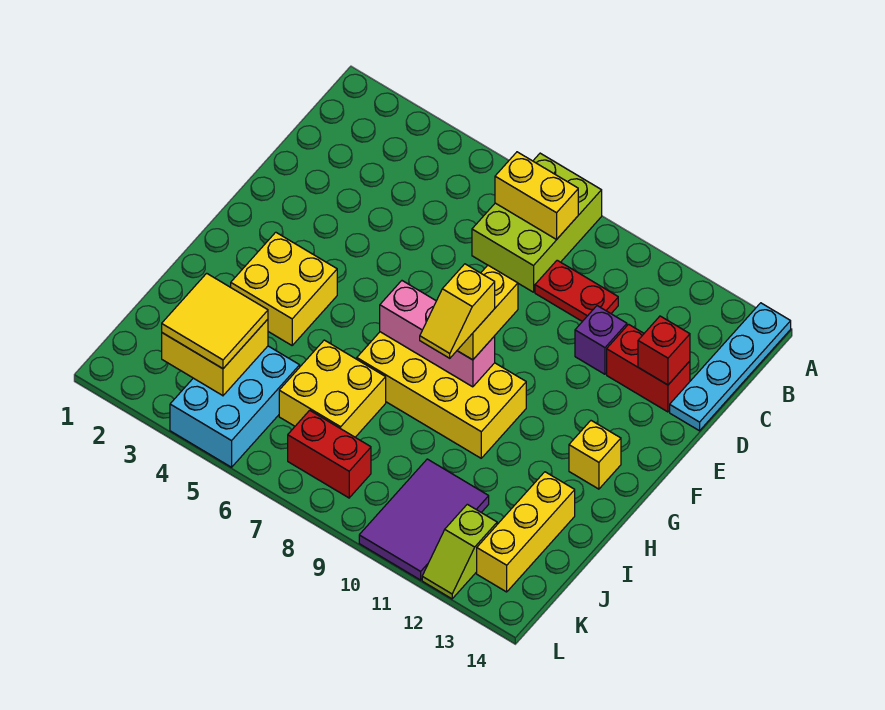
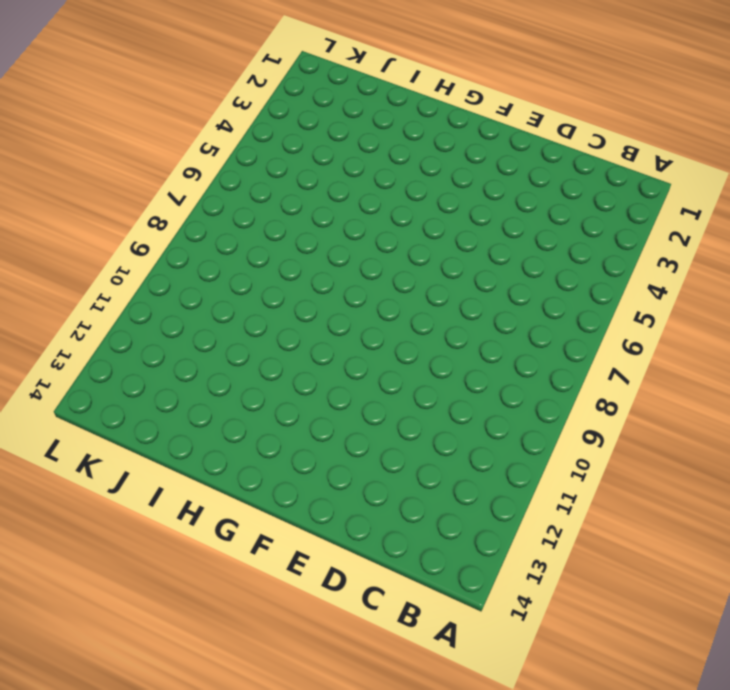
none -> lime 2x3 brick [472,153,602,292]
none -> cyan 1x4 plate [670,303,791,431]
none -> red 1x2 plate [535,260,618,321]

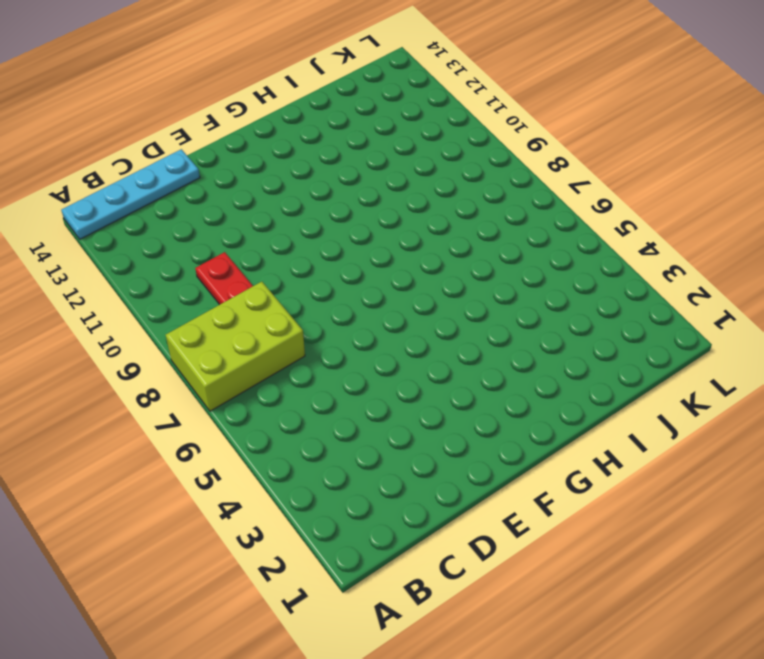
none -> purple 1x1 brick [575,306,627,374]
none -> red 1x2 brick [607,324,690,412]
none -> yellow 2x2 brick [231,232,337,345]

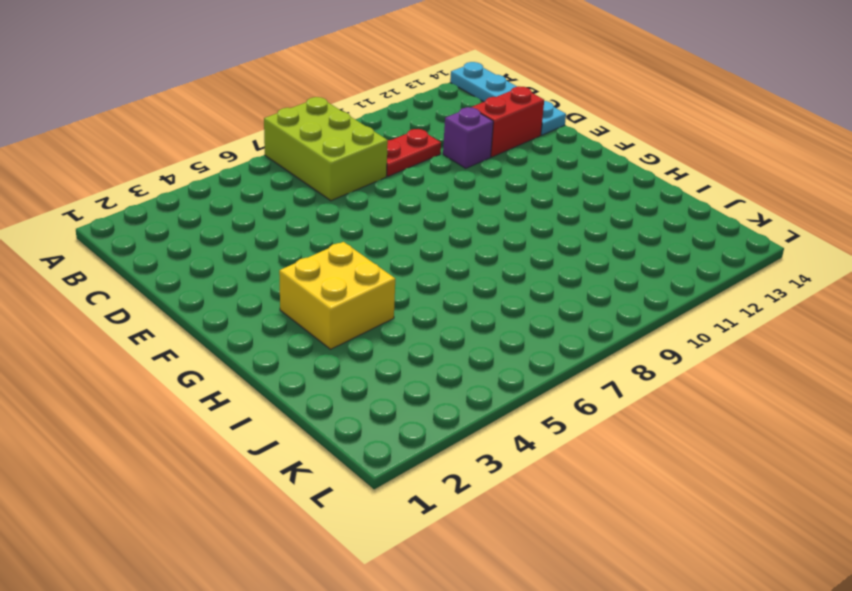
none -> yellow 2x4 brick [357,332,526,458]
none -> yellow 1x1 brick [569,421,621,489]
none -> yellow 2x2 brick [279,340,386,437]

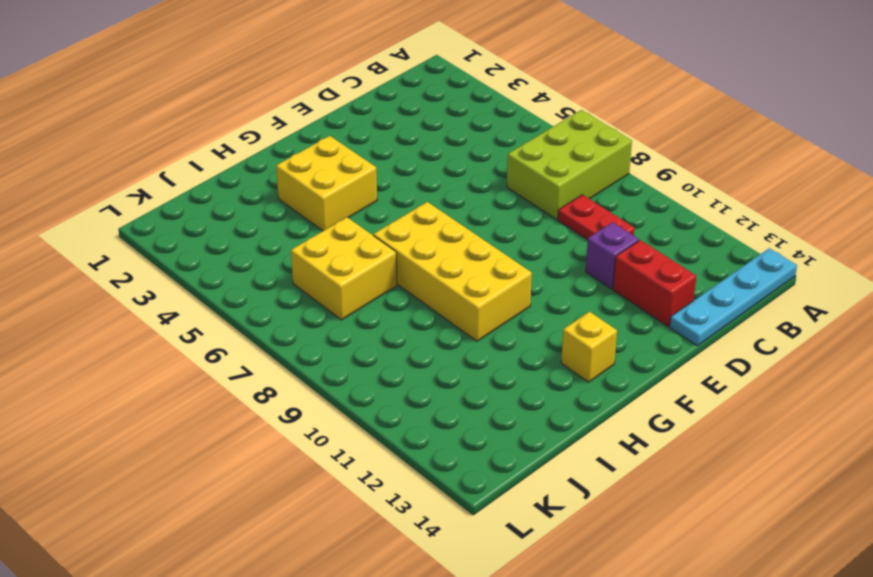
none -> yellow 1x3 brick [477,472,575,592]
none -> cyan 2x3 brick [170,346,300,467]
none -> purple 2x3 tile [359,459,489,580]

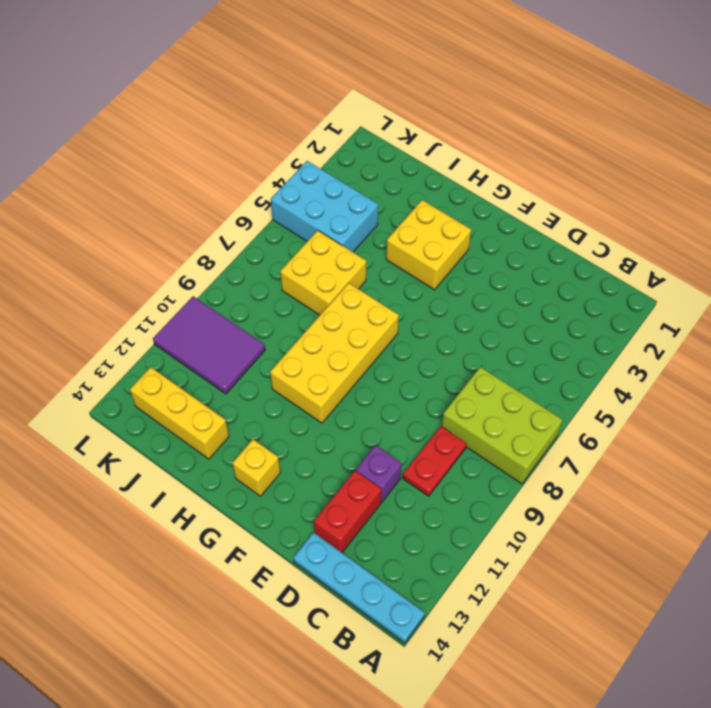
none -> red 1x2 brick [288,410,371,498]
none -> lime 1x2 slope [422,504,497,599]
none -> yellow 1x2 brick [495,152,578,239]

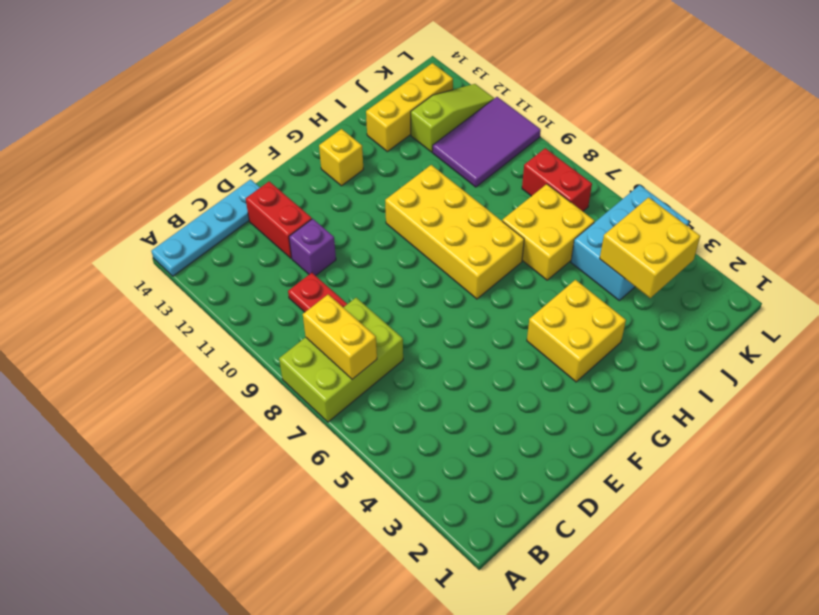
lime 1x3 slope [411,84,494,152] -> lime 1x2 slope [422,504,497,599]
none -> red 1x1 brick [638,316,690,385]
none -> pink 1x3 brick [380,281,495,387]
none -> yellow 1x2 brick [457,265,518,360]

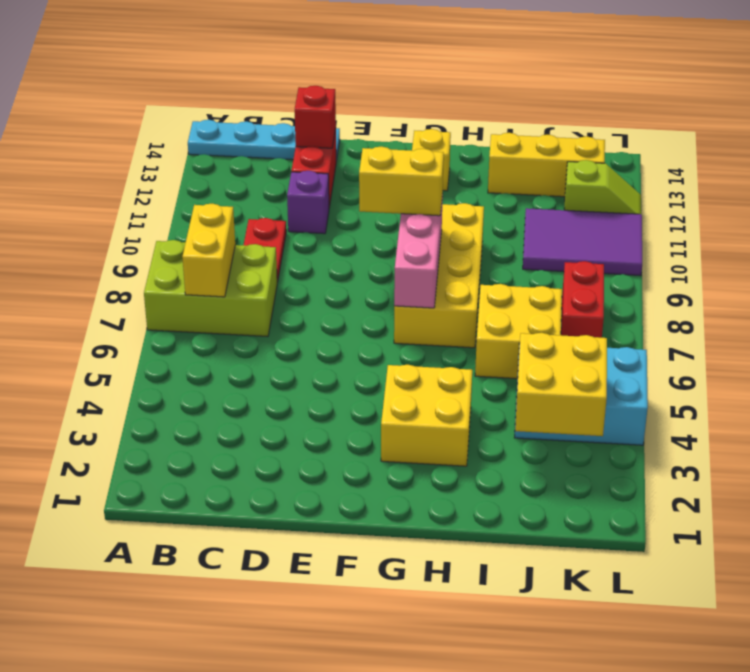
none -> yellow 2x2 tile [162,273,268,369]
none -> yellow 1x2 slope [420,264,495,358]

